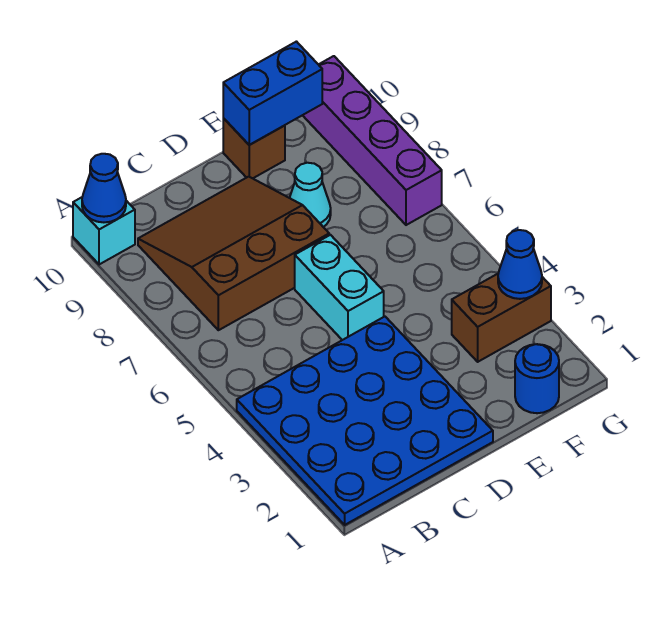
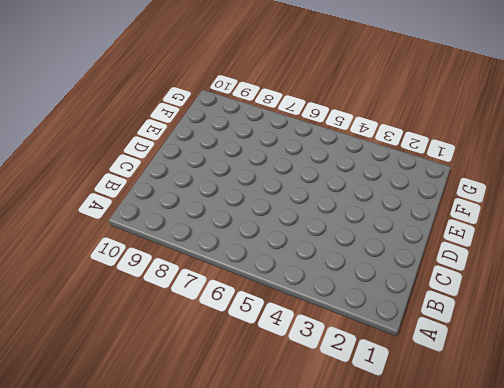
none -> blue 4x4 plate [237,317,493,525]
none -> cyan 1x1 brick [73,197,135,265]
none -> brown 3x3 slope [138,177,329,330]

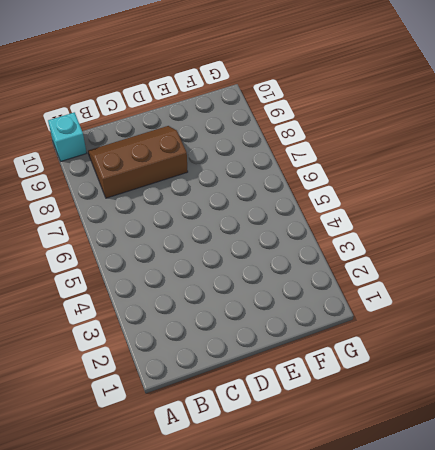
brown 2x3 slope [88,126,188,198] -> brown 3x3 slope [138,177,329,330]
none -> blue 4x4 plate [237,317,493,525]
none -> cyan 1x2 brick [295,235,384,340]
none -> cyan 1x1 cone [290,163,331,227]

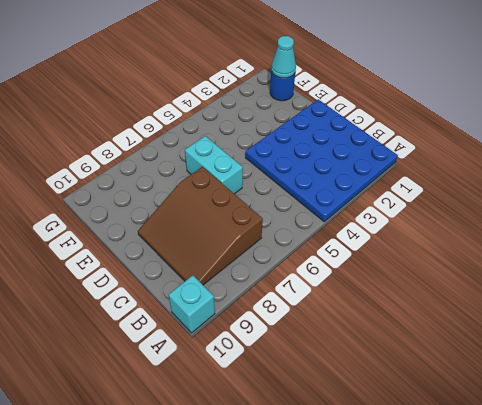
cyan 1x2 brick [185,136,243,194] -> cyan 1x2 brick turned to [295,235,384,340]
cyan 1x1 cone [271,36,296,78] -> cyan 1x1 cone moved to [290,163,331,227]
none -> brown 1x1 brick [223,118,285,178]
none -> brown 1x2 brick [452,274,551,362]
none -> purple 1x4 brick [303,56,442,225]

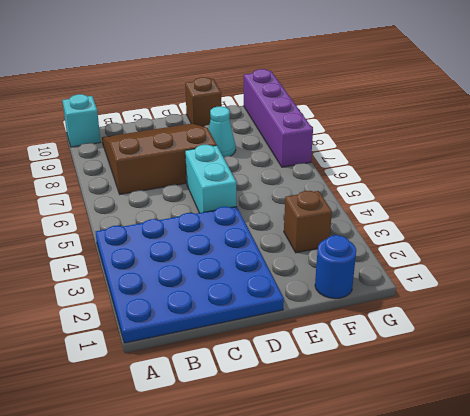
brown 1x1 brick [284,191,332,253] -> brown 1x2 brick [452,274,551,362]
none -> blue 1x1 cone [82,154,126,222]
none -> blue 1x2 brick [223,42,322,145]
none -> blue 1x1 cone [498,230,542,299]

